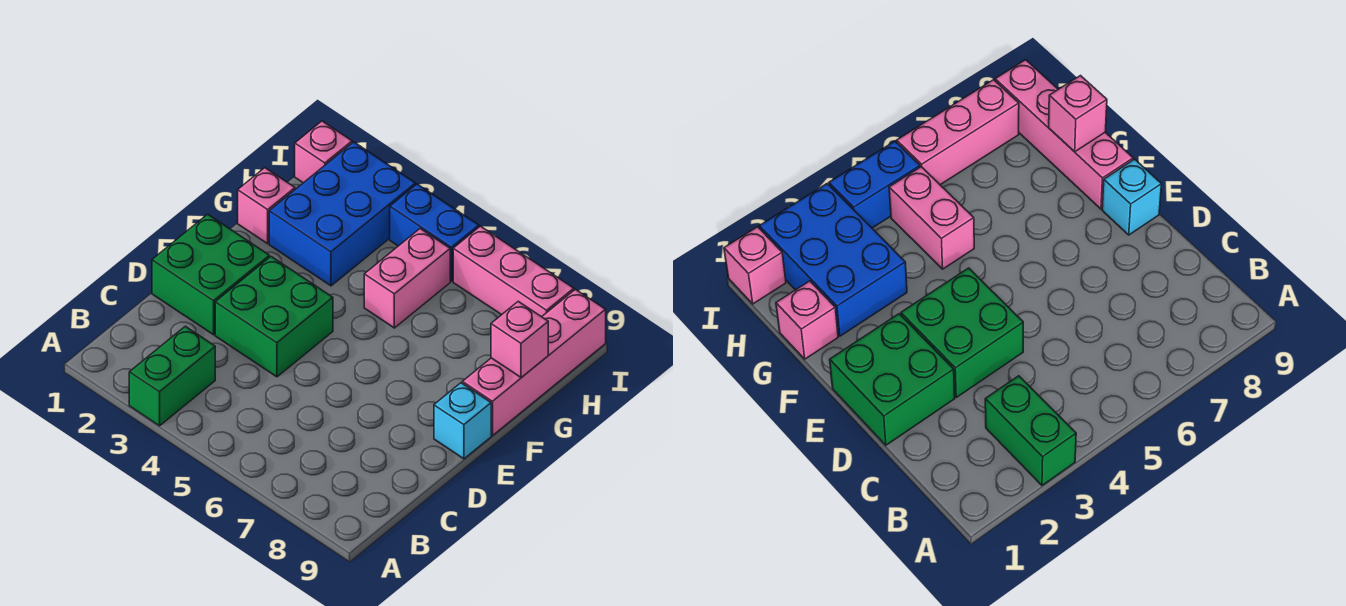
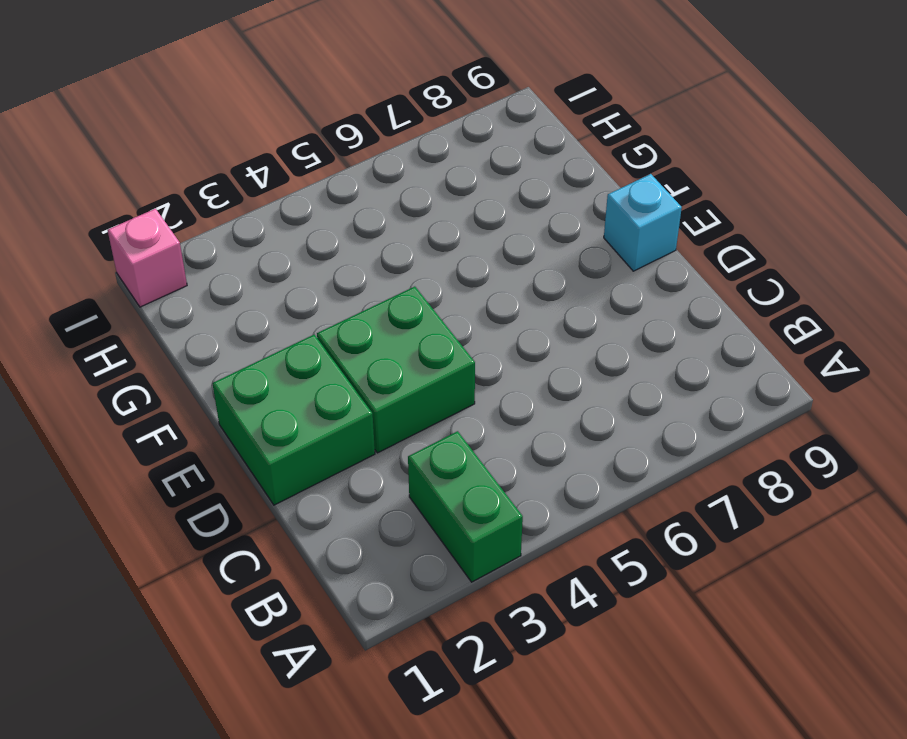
none -> pink 1x4 brick [462,289,606,435]
none -> pink 1x1 brick [238,168,295,244]
none -> blue 2x3 brick [269,142,416,286]

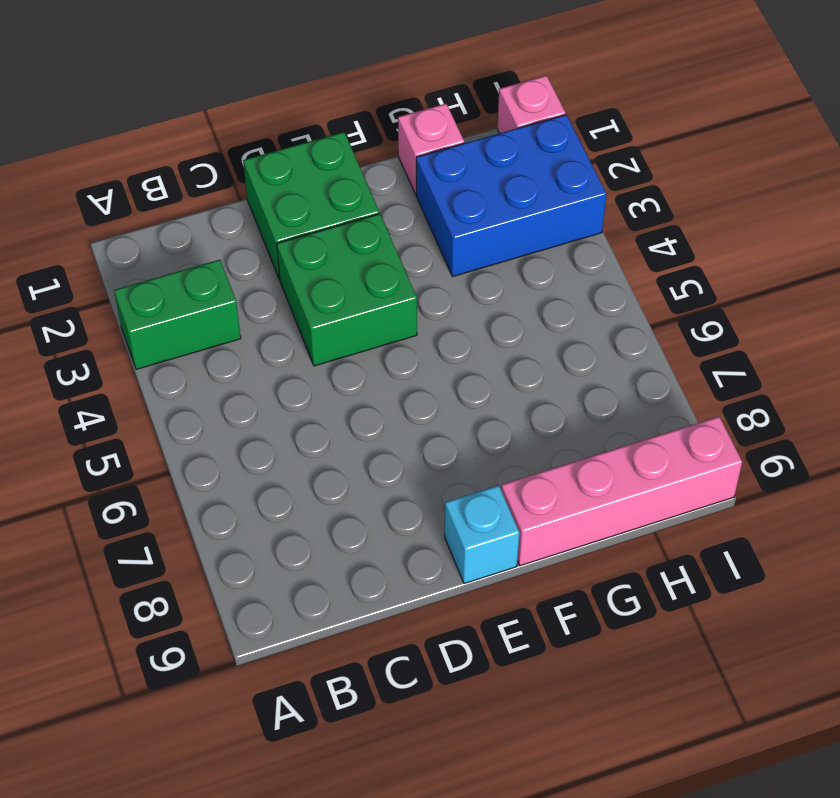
none -> pink 1x2 brick [364,229,450,328]
none -> blue 1x2 brick [390,184,479,281]
none -> pink 1x3 brick [453,226,574,317]

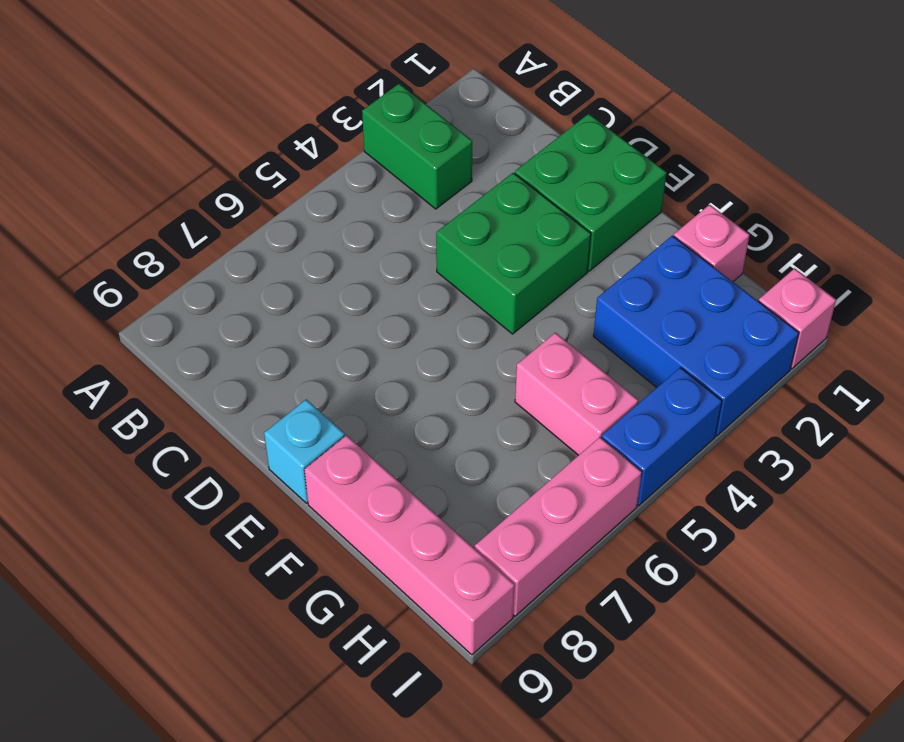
none -> pink 1x1 brick [491,301,548,378]

